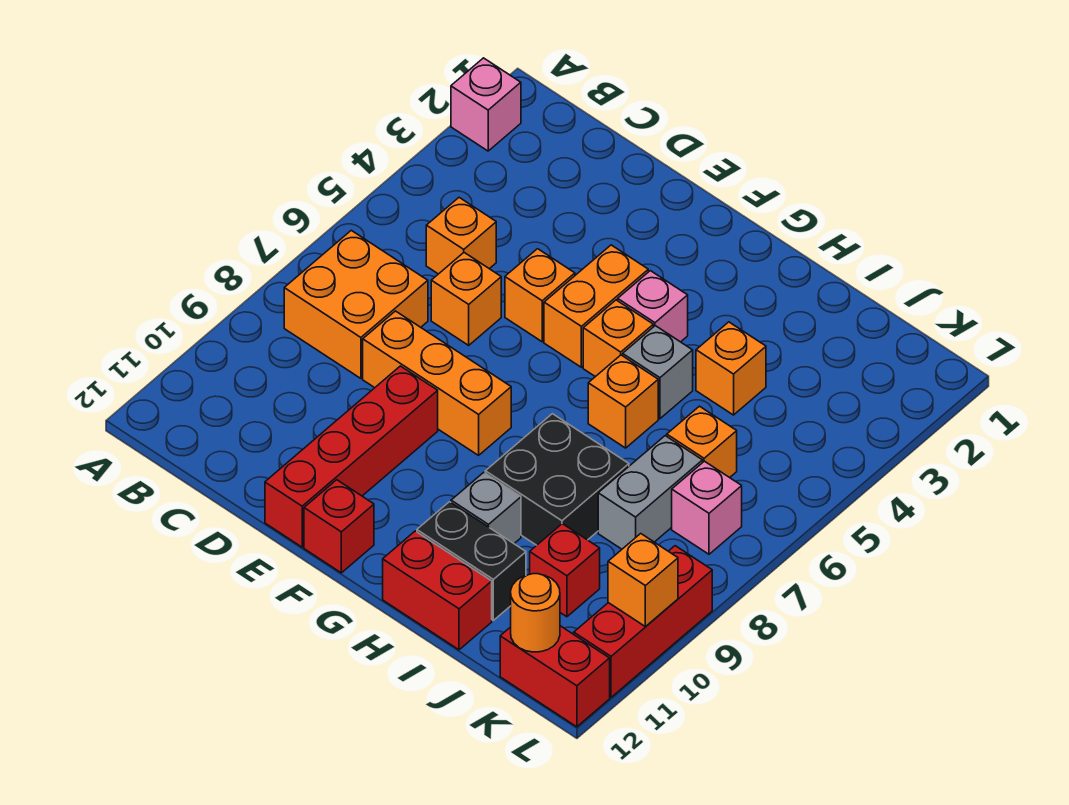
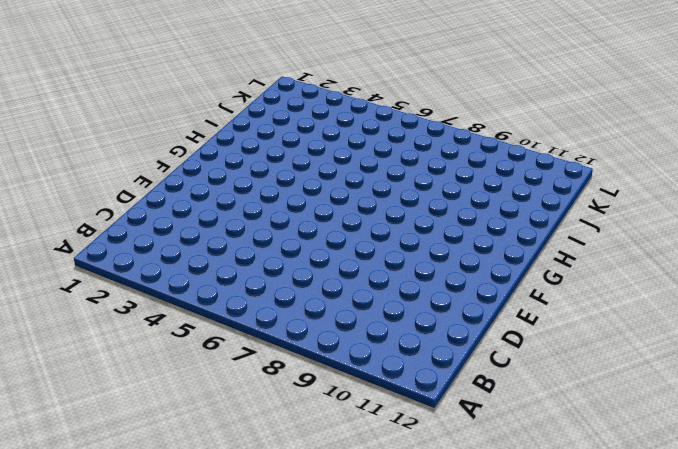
none -> pink 1x1 brick [451,58,521,151]
none -> orange 2x2 brick [284,230,428,378]
none -> orange 1x1 brick [426,198,496,274]

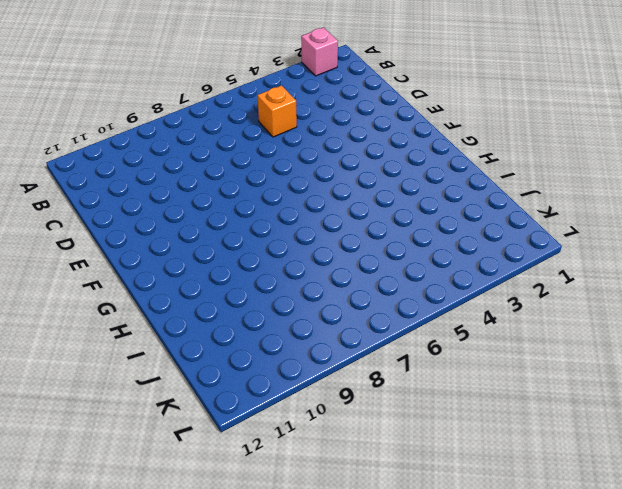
none -> orange 2x2 brick [284,230,428,378]
none -> orange 1x1 brick [431,253,501,345]
none -> orange 1x3 brick [363,311,511,455]

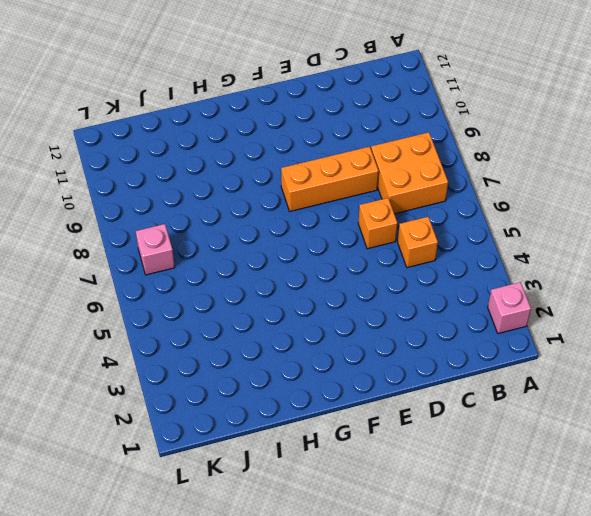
none -> orange 1x1 brick [505,249,575,342]
none -> red 1x4 brick [265,366,438,547]
none -> orange 1x2 brick [544,245,648,367]

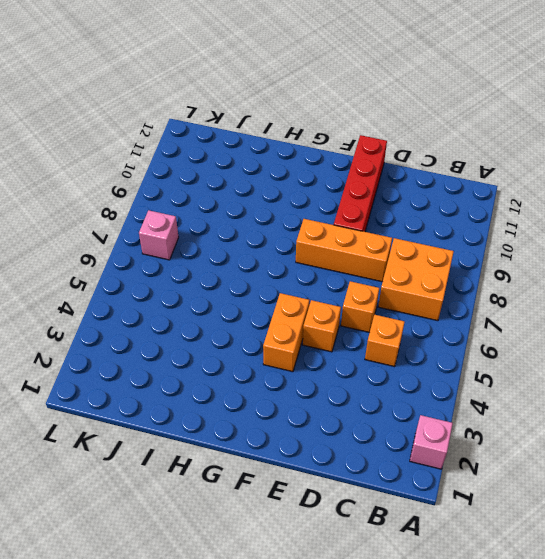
none -> red 1x1 brick [304,480,374,573]
none -> pink 1x1 brick [618,271,688,342]
none -> orange 1x1 brick [583,300,653,377]

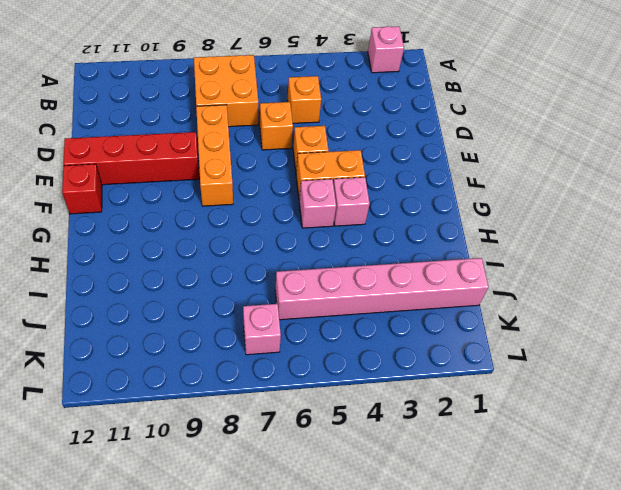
pink 1x1 brick [299,179,336,228] -> orange 1x1 brick [583,300,653,377]
pink 1x6 brick [275,258,489,320] -> orange 1x1 brick [667,406,737,478]
none -> grey 1x1 brick [623,326,693,419]
none -> orange 1x1 brick [588,355,658,448]
none -> black 2x2 brick [485,414,629,545]

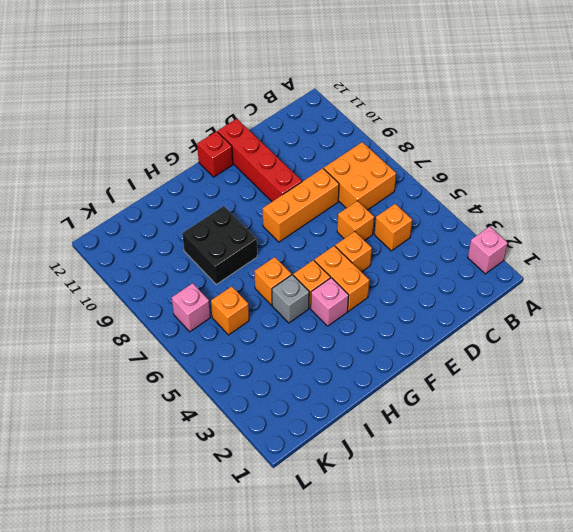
none -> grey 1x1 brick [451,472,521,543]
none -> black 1x2 brick [417,502,526,620]
none -> red 1x2 brick [383,531,492,650]

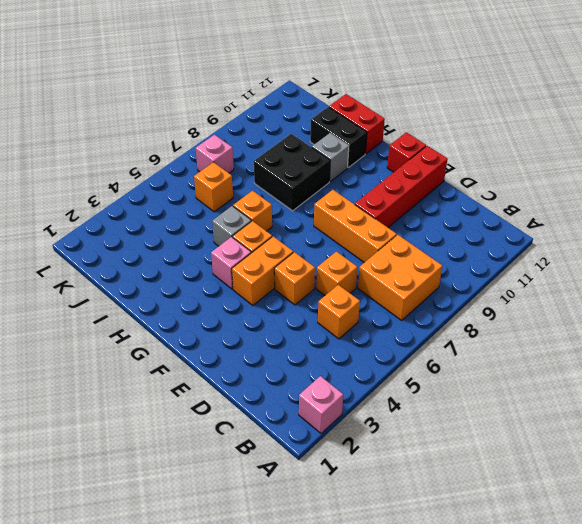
none -> orange 1x1 brick [696,322,766,415]
none -> grey 1x2 brick [598,436,703,549]
none -> red 1x1 brick [530,524,600,617]

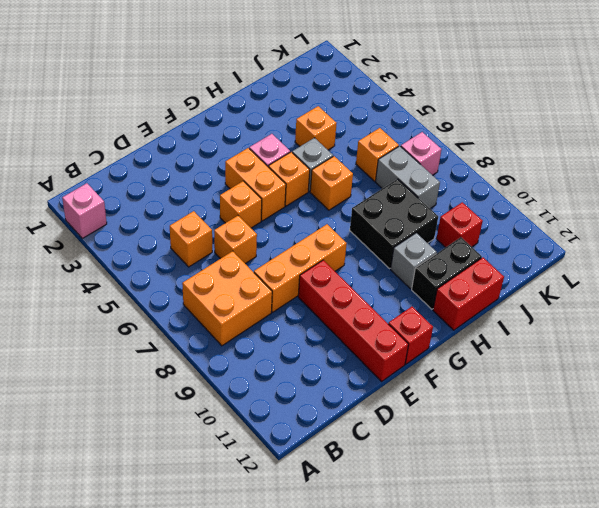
none -> red 1x2 brick [500,626,610,727]
none -> red 1x3 brick [574,546,712,697]
none -> orange 1x1 round brick [511,574,560,652]

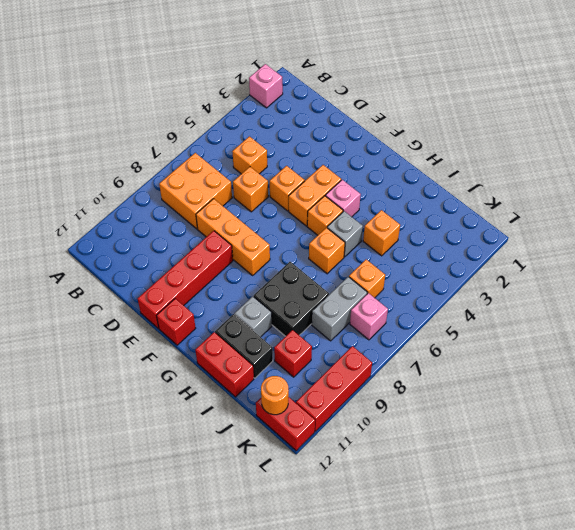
none -> orange 1x1 brick [608,534,678,626]

